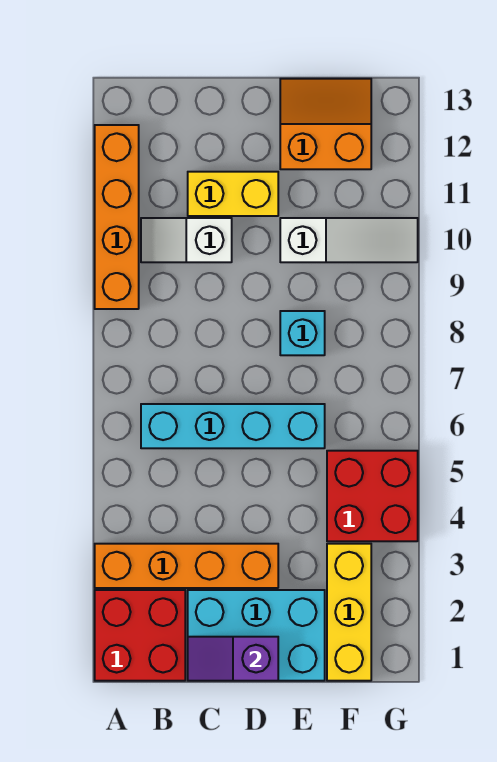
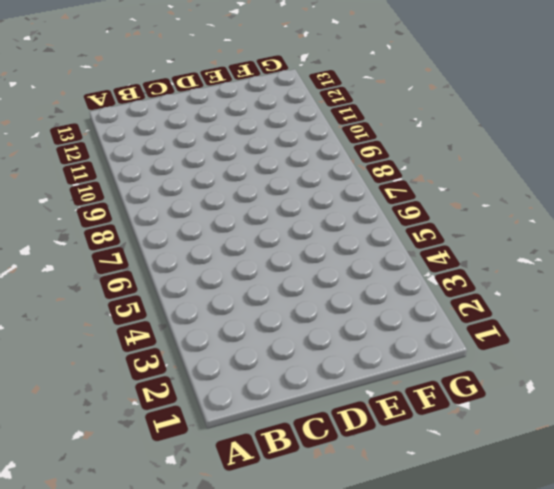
none -> red 2x2 brick [95,590,185,681]
none -> orange 1x4 brick [95,544,278,588]
none -> orange 1x4 brick [95,125,139,309]

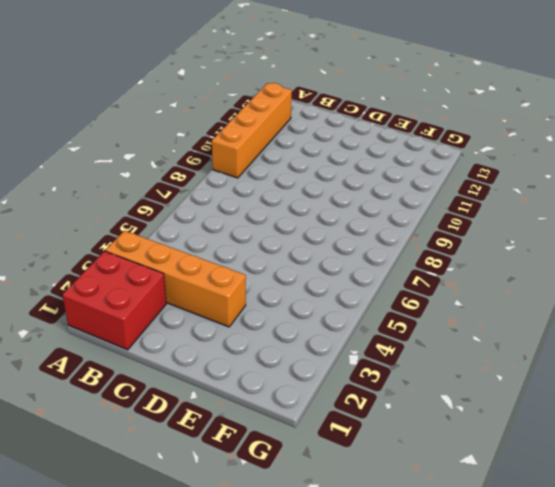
none -> cyan 1x4 brick [141,404,325,448]
none -> white 1x2 slope [141,218,232,262]
none -> cyan 2x3 brick [188,590,325,681]

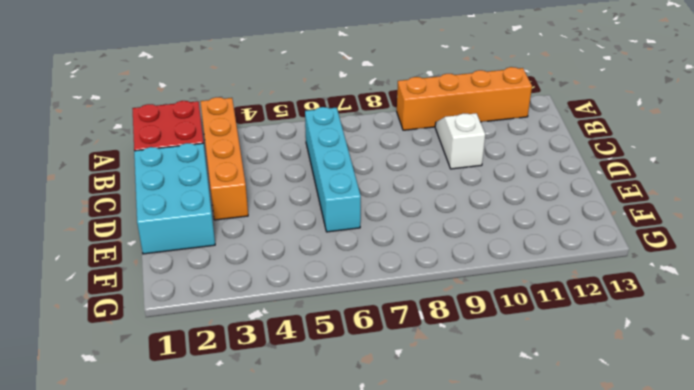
none -> yellow 1x2 brick [188,172,278,216]
none -> cyan 1x1 brick [280,311,325,355]
none -> white 1x3 slope [280,218,418,262]

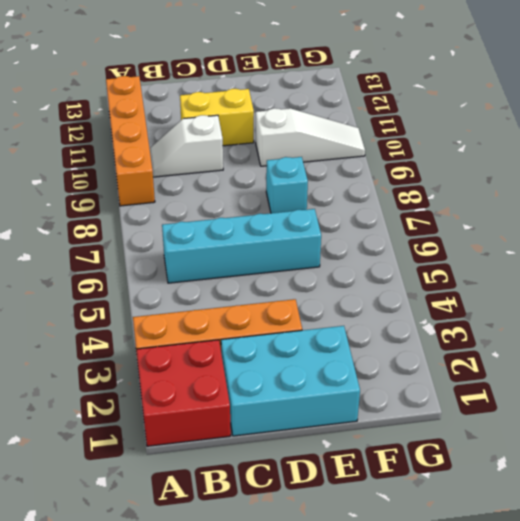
none -> orange 2x2 slope [280,79,371,169]
none -> yellow 1x3 brick [327,544,371,681]
none -> red 2x2 brick [327,451,418,541]

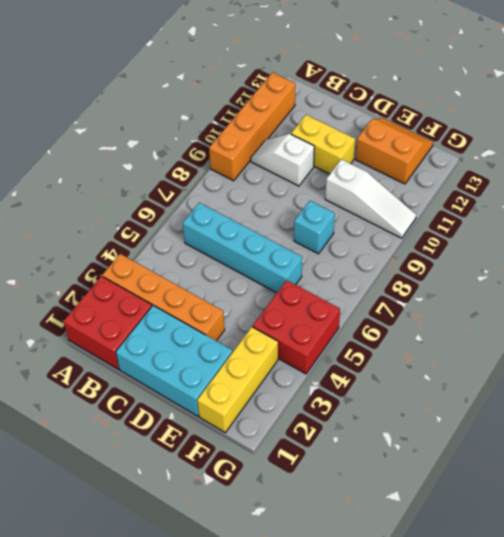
none -> purple 1x2 slope [188,637,278,681]

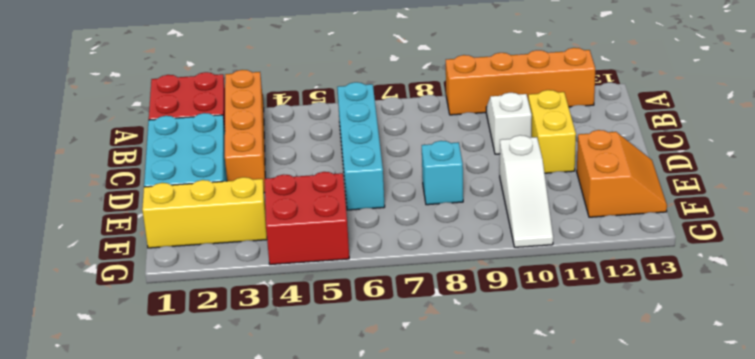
none -> purple 1x2 slope [188,637,278,681]

